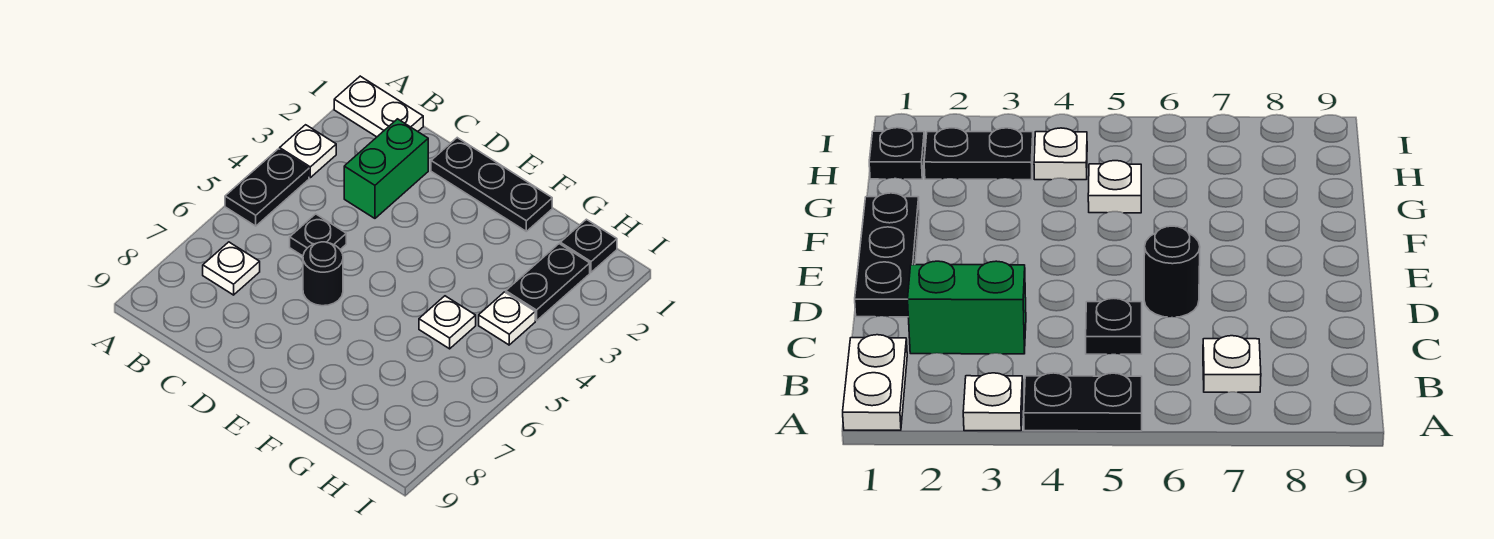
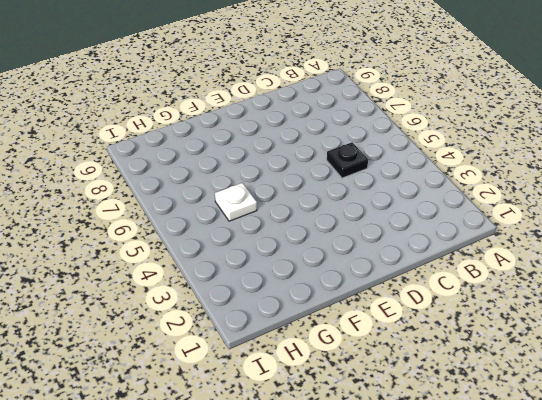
none -> white 1x2 plate [334,76,423,137]
none -> white 1x1 plate [280,125,336,178]
none -> black 1x2 plate [225,149,309,226]

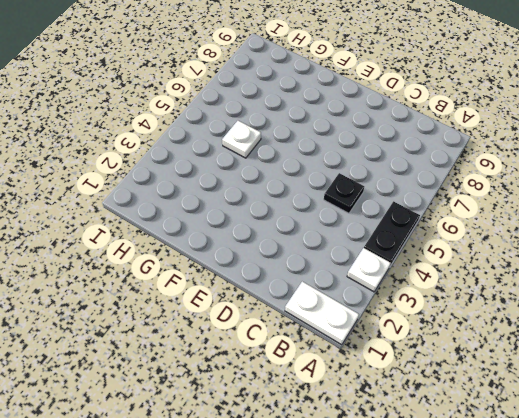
none -> white 1x1 plate [203,242,260,295]
none -> green 1x2 brick [344,119,428,218]
none -> black 1x3 plate [431,138,552,231]

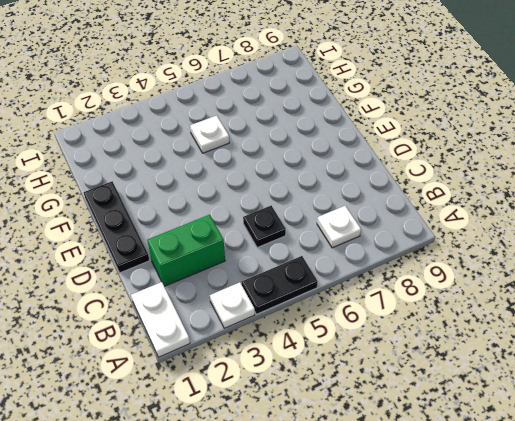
none -> black 1x1 round brick [303,242,343,306]
none -> black 1x1 plate [560,219,617,272]
none -> black 1x2 plate [506,244,590,321]

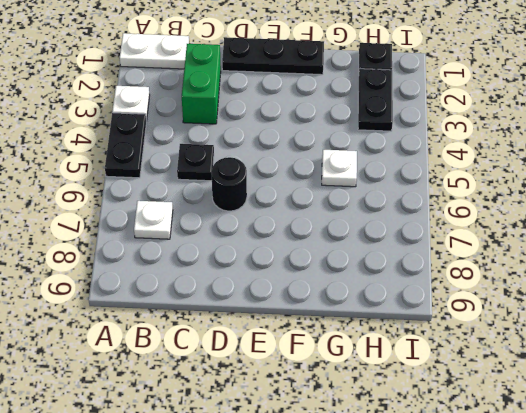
none -> white 1x1 plate [479,292,535,345]

